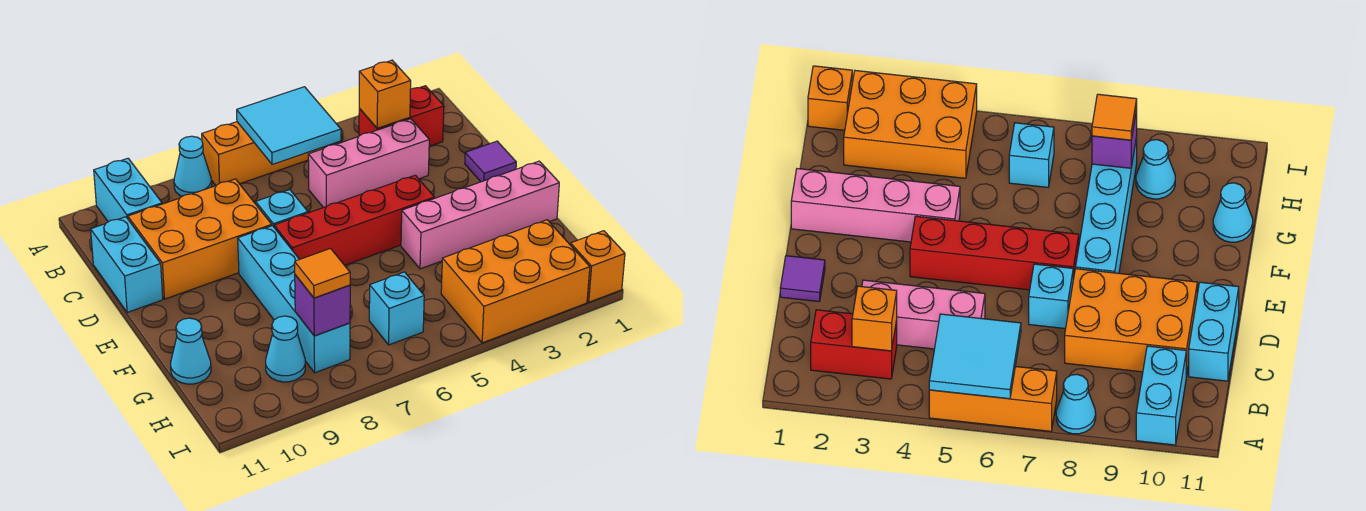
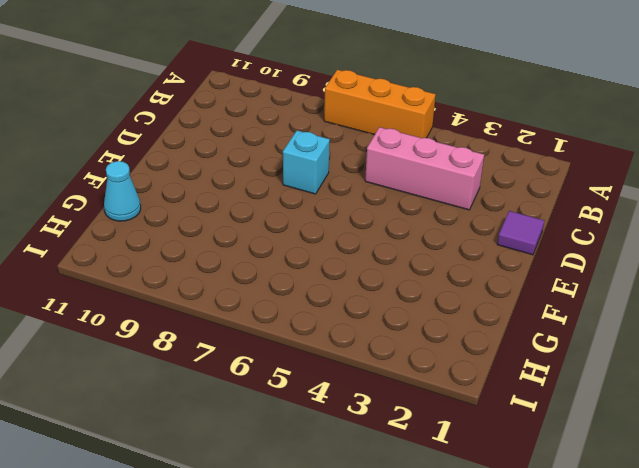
none -> cyan 1x1 cone [174,136,212,196]
none -> cyan 1x2 brick [94,158,162,222]
none -> red 1x2 brick [359,86,444,146]

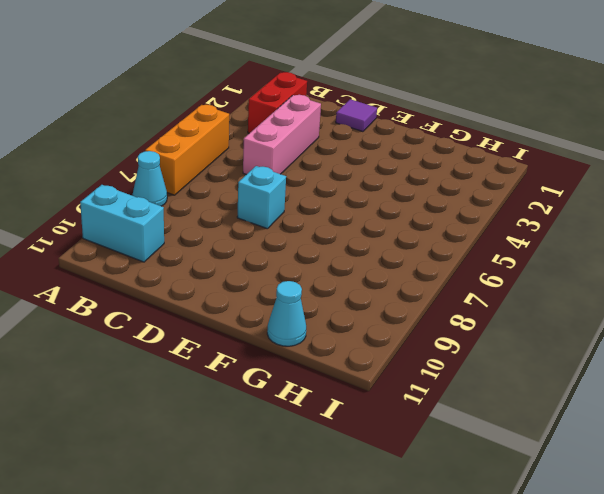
none -> orange 2x3 brick [128,179,272,299]
none -> cyan 1x2 brick [91,217,163,312]
none -> red 1x4 brick [274,175,434,265]

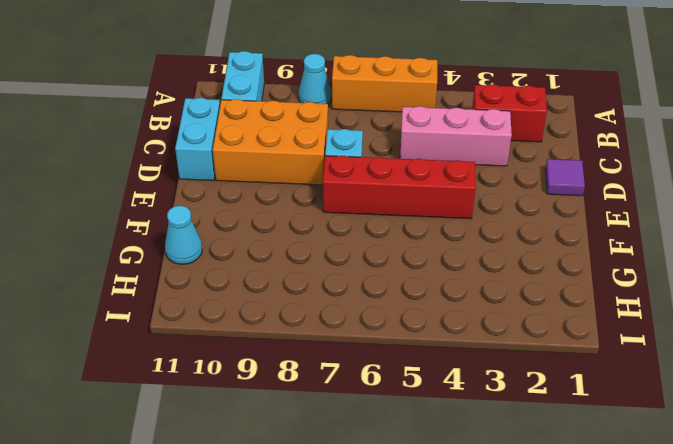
none -> cyan 1x4 brick [238,226,350,373]
none -> pink 1x4 brick [401,161,559,269]
none -> orange 2x3 brick [441,220,590,343]

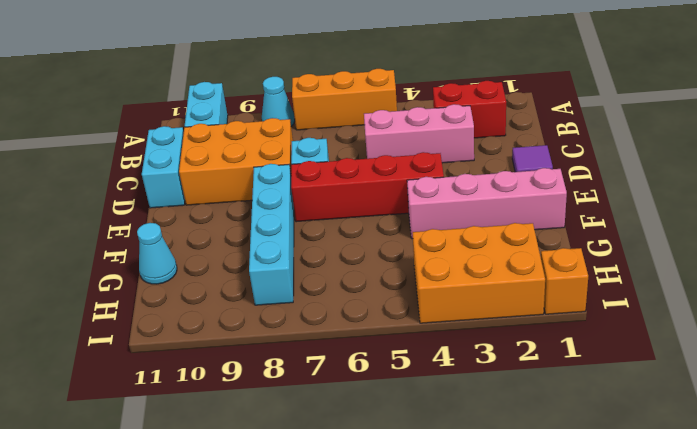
none -> cyan 1x1 brick [369,272,424,345]
none -> cyan 1x1 cone [266,316,305,382]
none -> cyan 2x2 tile [237,87,341,164]

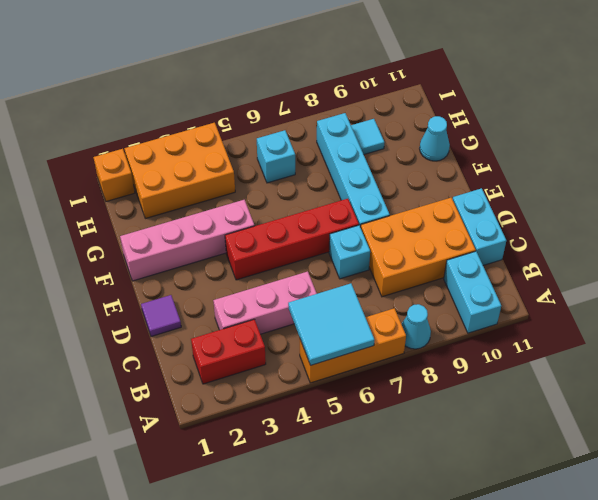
cyan 1x1 tile [351,119,385,154] -> cyan 1x1 cone [266,316,305,382]
none -> orange 1x1 brick [359,60,411,128]
none -> purple 1x1 brick [295,275,350,336]
none -> orange 1x1 tile [295,248,350,298]

